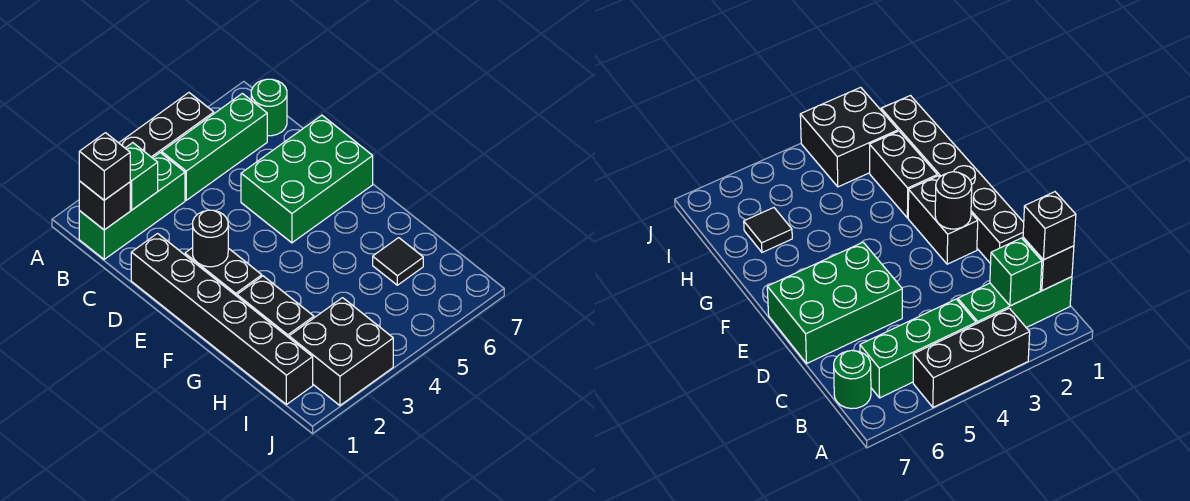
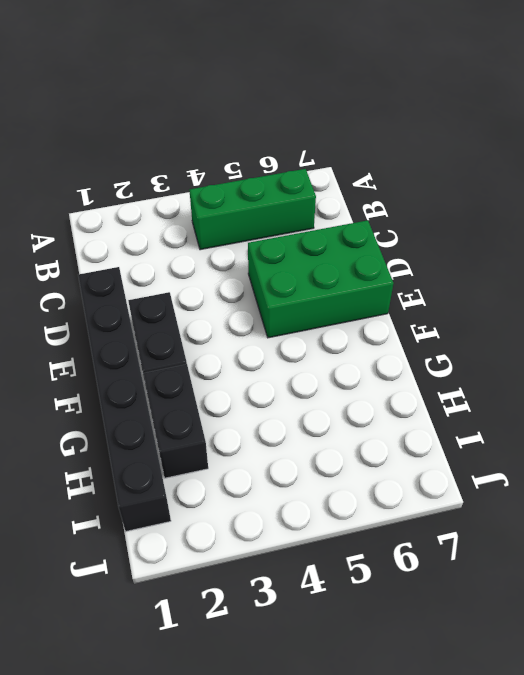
none -> black 1x3 brick [119,93,214,158]
none -> green 1x3 brick [79,153,185,259]
none -> green 1x1 round brick [251,79,287,136]

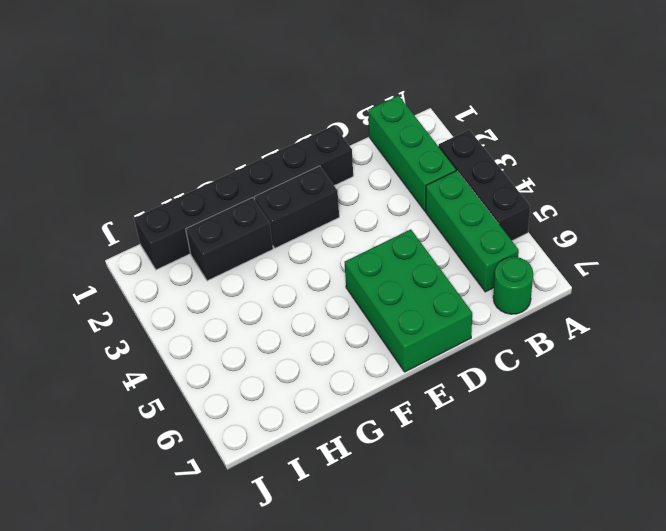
none -> black 1x1 tile [373,238,423,285]
none -> black 2x2 brick [289,298,393,405]
none -> black 1x1 brick [79,181,130,230]

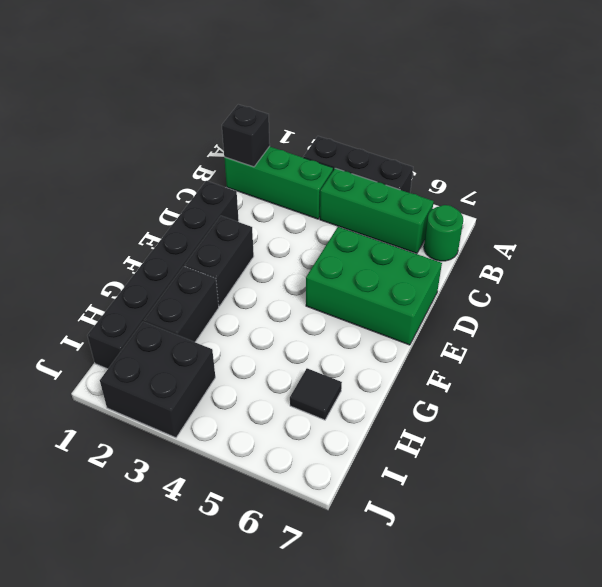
none -> green 1x1 brick [126,143,158,210]
none -> black 1x1 round brick [193,210,228,267]
none -> black 1x1 brick [79,133,130,200]

